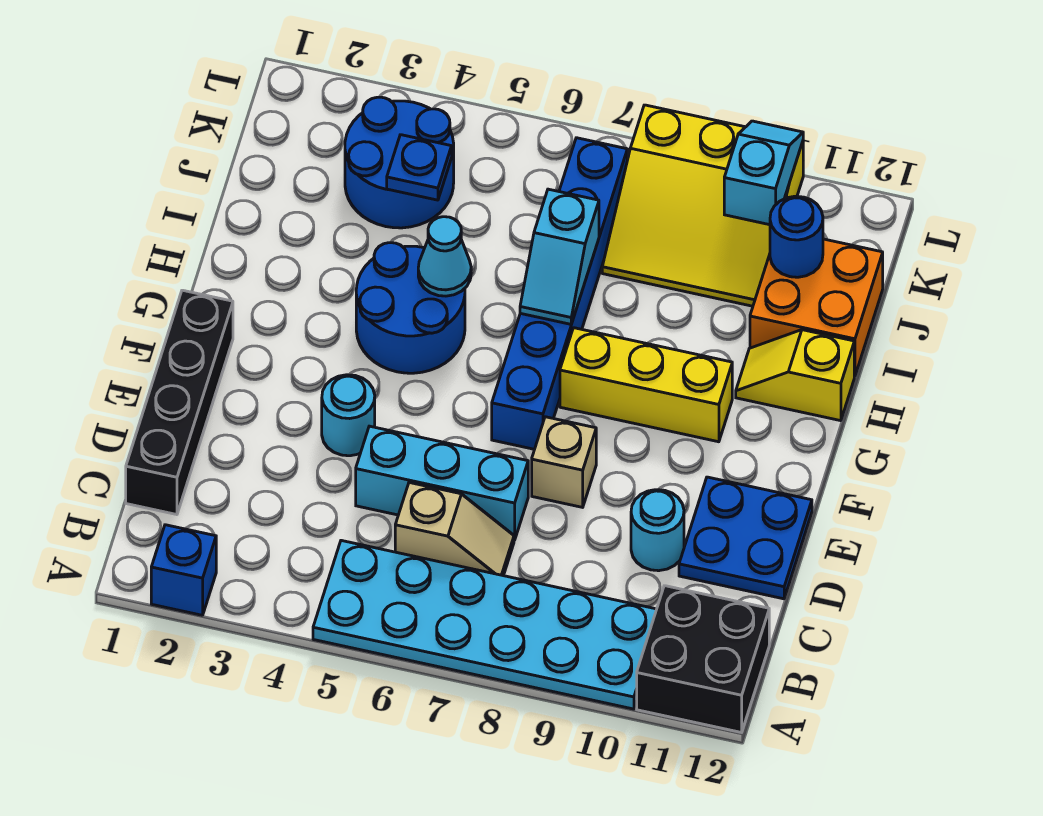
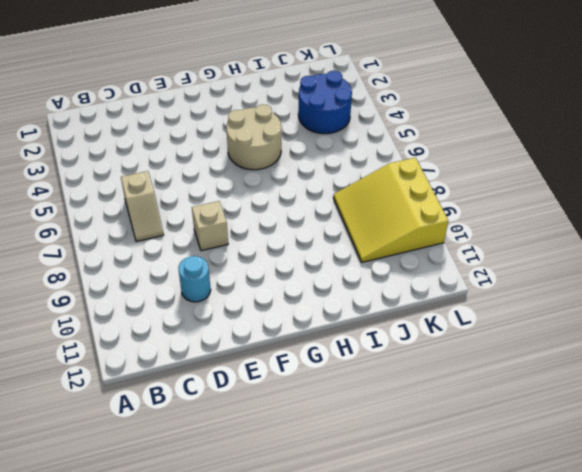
tan 2x2 round brick [226,105,281,170] -> blue 2x2 round brick [356,243,465,373]
none -> blue 1x1 brick [151,525,216,615]
none -> cyan 2x6 plate [313,540,657,709]
none -> black 2x2 brick [637,586,769,732]

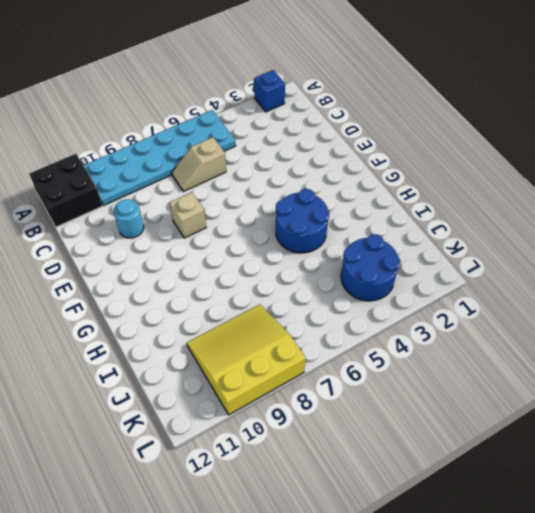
none -> black 1x4 brick [126,290,233,515]
none -> cyan 1x3 brick [356,426,528,540]
none -> blue 2x2 plate [679,477,812,599]

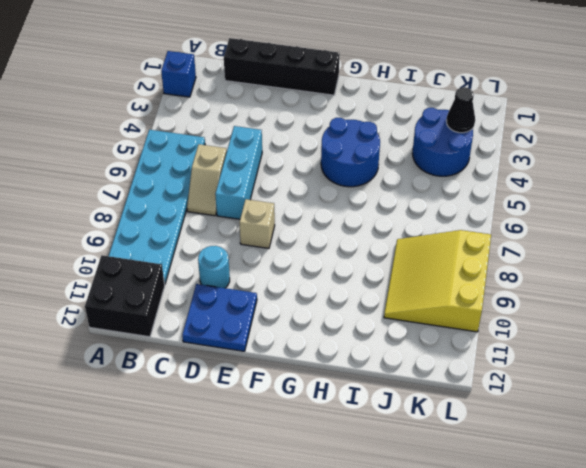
black 1x1 cone [446,87,475,133] -> none
none -> cyan 1x1 round brick [322,375,375,456]
none -> blue 1x6 brick [492,138,627,449]
none -> yellow 1x3 brick [560,328,732,442]

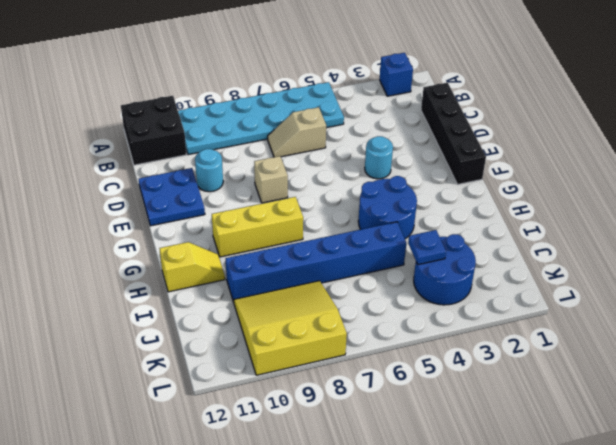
blue 1x6 brick [226,222,406,301] -> blue 1x6 brick turned to [492,138,627,449]
none -> cyan 1x3 brick [356,426,528,540]
none -> orange 2x2 brick [750,239,883,376]
none -> cyan 1x1 cone [418,217,471,296]

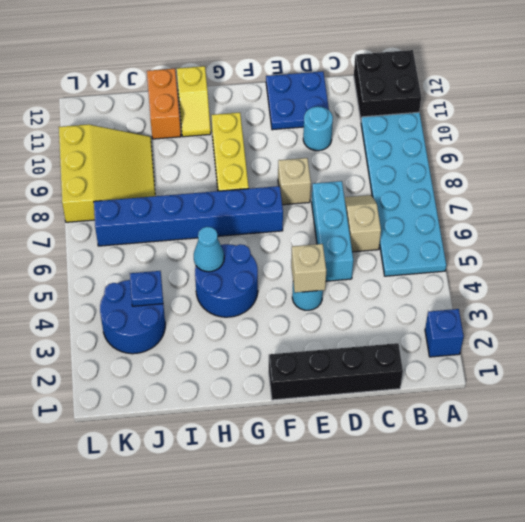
tan 1x1 brick [291,244,326,293] -> none
orange 1x2 brick [147,69,181,139] -> orange 2x2 brick [750,239,883,376]
none -> cyan 1x2 slope [520,189,599,324]
none -> blue 1x1 round brick [770,196,823,277]
none -> cyan 1x2 slope [724,121,803,225]

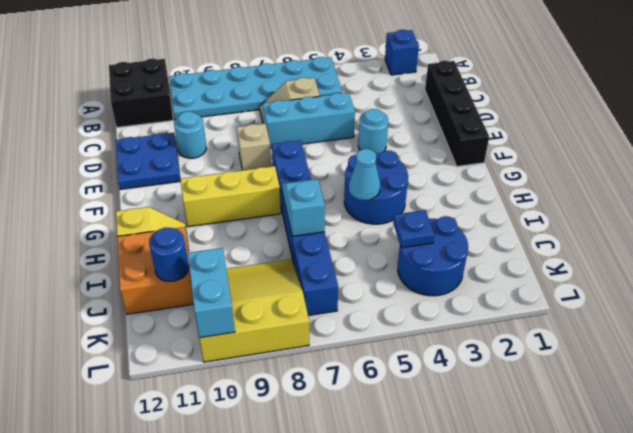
cyan 1x2 brick [188,248,235,338] -> cyan 1x2 slope [724,121,803,225]

